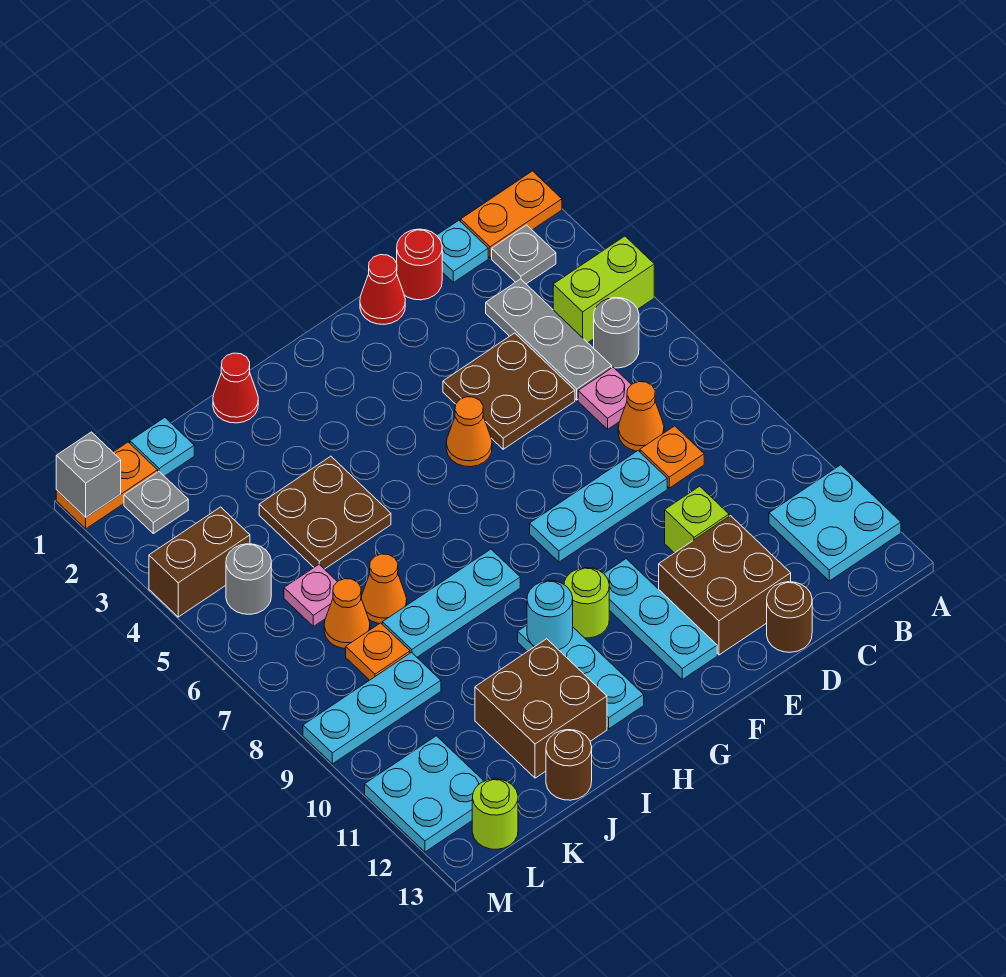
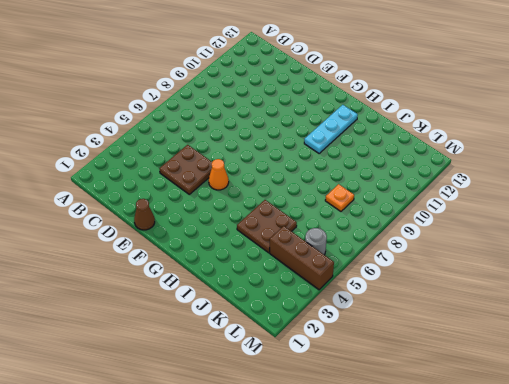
brown 1x1 cone [134,199,155,230] -> red 1x1 cone [360,255,405,324]
brown 1x3 brick [270,226,334,290] -> brown 1x2 brick [149,507,250,617]
none -> orange 1x2 plate [461,171,562,258]
none -> lime 1x2 brick [553,236,654,343]
none -> cyan 2x2 plate [769,465,901,581]
none -> grey 1x1 plate [492,225,556,284]

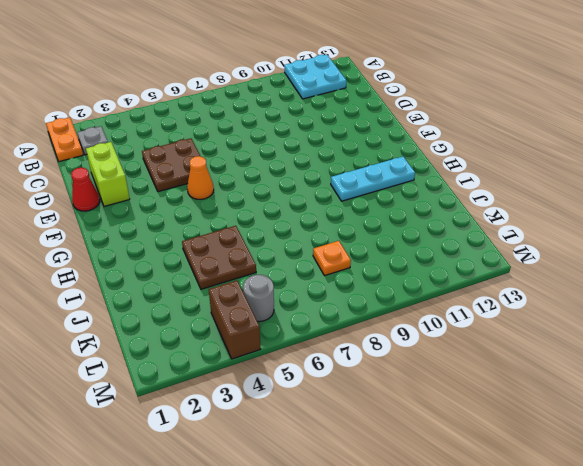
lime 1x2 brick [86,142,130,206] -> lime 1x2 brick moved to [553,236,654,343]
none -> grey 1x1 round brick [594,297,639,368]
none -> cyan 1x1 plate [437,220,488,282]
none -> grey 1x3 plate [486,279,612,400]
none -> pink 1x1 plate [578,367,632,429]

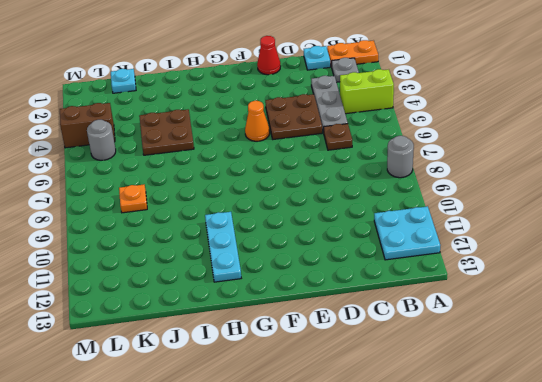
grey 1x1 round brick [387,136,414,178] -> grey 1x1 round brick moved to [594,297,639,368]
brown 1x1 plate [324,124,352,150] -> pink 1x1 plate [578,367,632,429]
none -> orange 1x1 cone [618,382,664,451]
none -> orange 1x1 plate [640,426,704,488]
none -> red 1x1 round brick [397,229,442,300]
none -> cyan 1x3 plate [530,451,667,562]

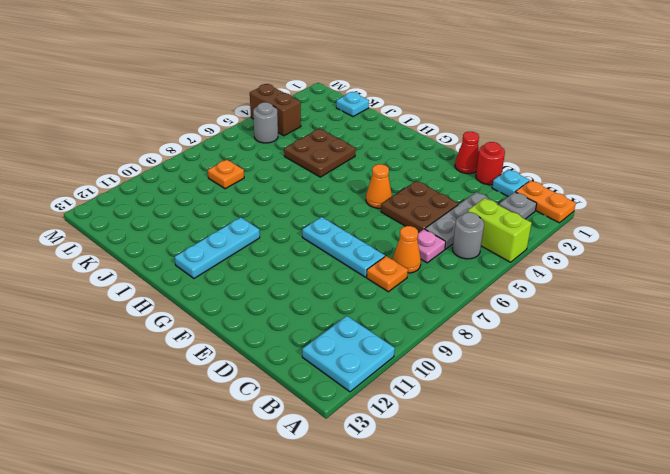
none -> lime 1x1 brick [665,486,729,553]
none -> brown 2x2 brick [659,516,791,655]
none -> brown 1x1 round brick [767,582,812,652]
none -> cyan 1x3 plate [604,559,717,679]

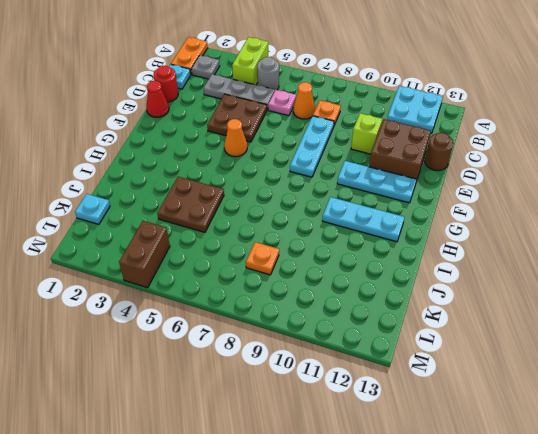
none -> lime 1x1 round brick [564,568,609,638]
none -> cyan 1x3 plate [382,549,520,657]
none -> red 1x1 cone [213,353,258,423]
none -> brown 2x2 brick [475,639,607,778]

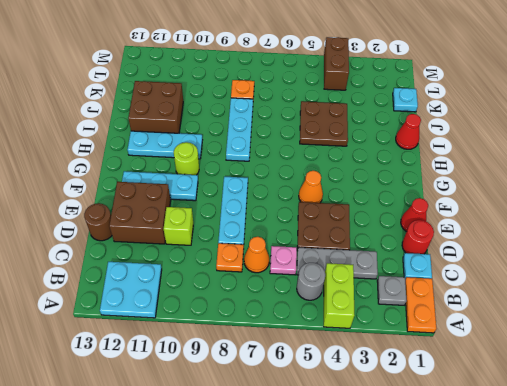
none -> orange 1x1 cone [361,554,407,624]
none -> brown 1x1 round brick [546,730,592,800]
none -> pink 1x1 plate [284,565,337,626]
none -> orange 1x1 cone [324,579,370,648]

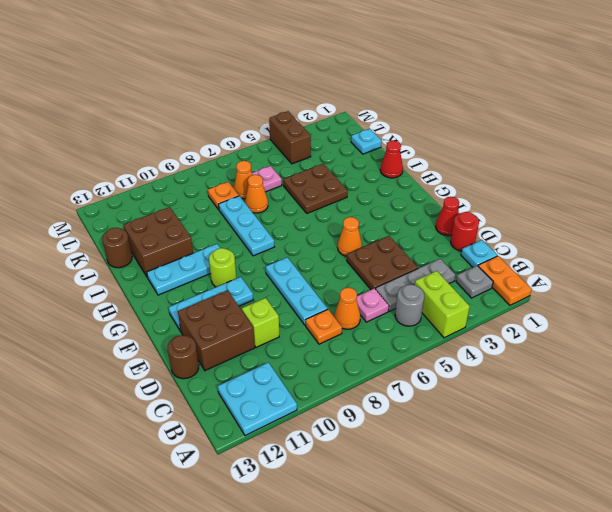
none -> cyan 1x3 plate [303,653,441,764]
none -> orange 1x2 plate [56,442,158,529]
none -> grey 1x1 plate [124,472,188,534]
none -> grey 1x1 round brick [226,544,271,614]

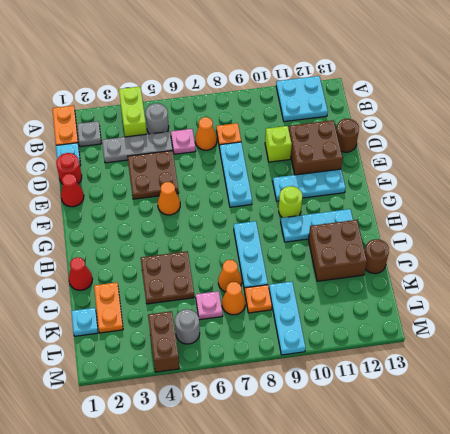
orange 1x2 plate [94,282,123,333] -> orange 1x2 plate moved to [56,442,158,529]
none -> grey 1x1 plate [124,472,188,534]
none -> cyan 2x2 plate [365,736,484,852]
none -> lime 1x1 round brick [472,779,518,849]
none -> cyan 1x1 round brick [527,581,573,650]

